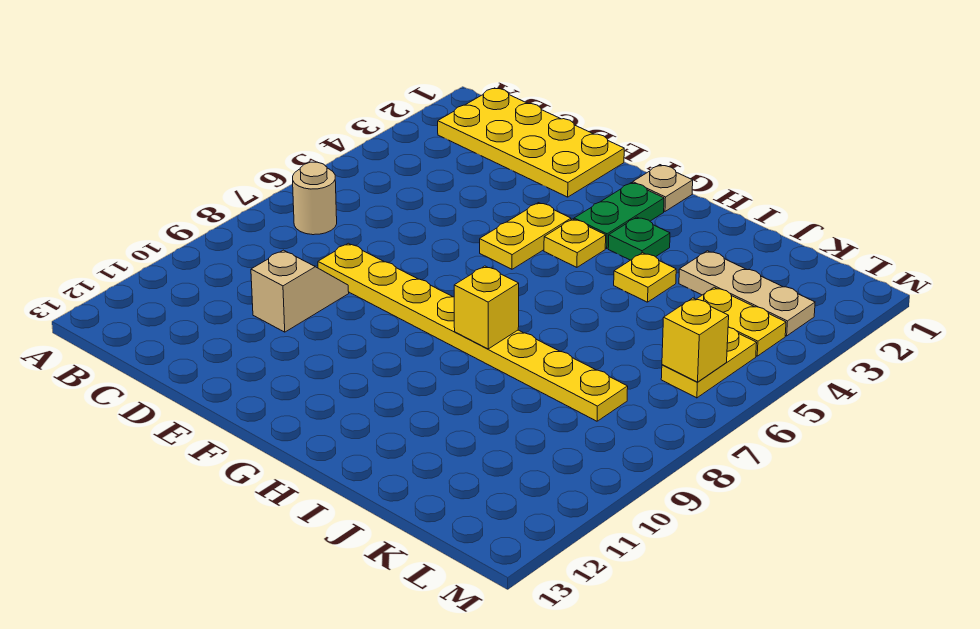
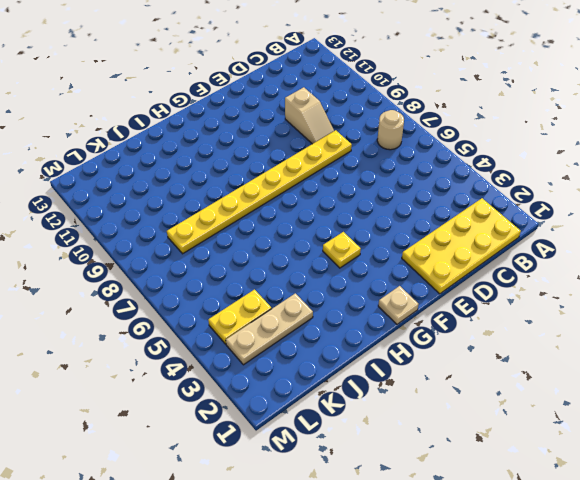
none -> yellow 1x2 plate [480,203,571,269]
none -> green 1x2 plate [574,183,664,248]
none -> green 1x1 plate [608,217,670,260]

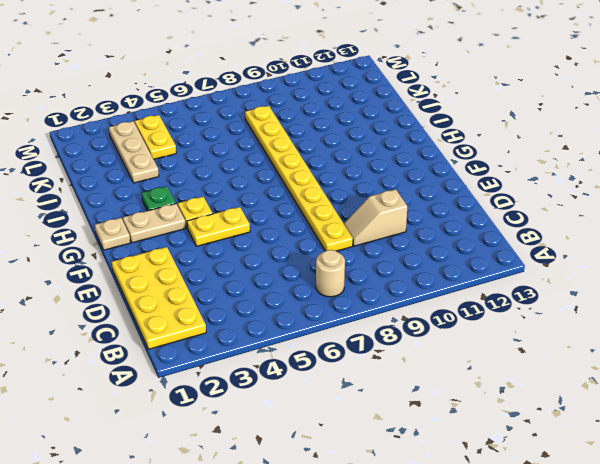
tan 1x2 plate [123,204,186,243] -> green 1x2 plate [574,183,664,248]
none -> yellow 1x1 plate [614,253,676,302]
none -> yellow 1x2 plate [661,327,757,398]
none -> yellow 1x1 brick [454,266,519,349]

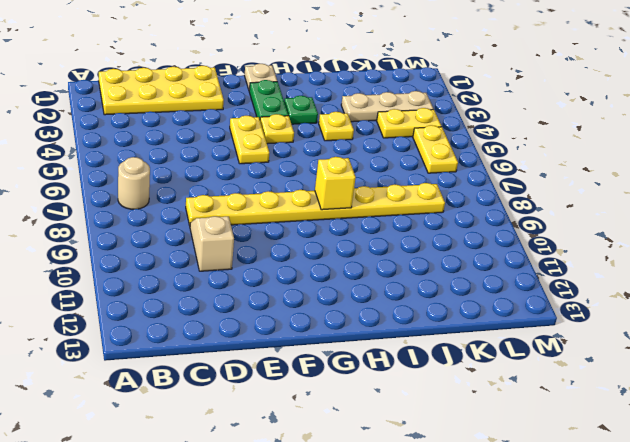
none -> yellow 1x1 brick [662,298,729,382]

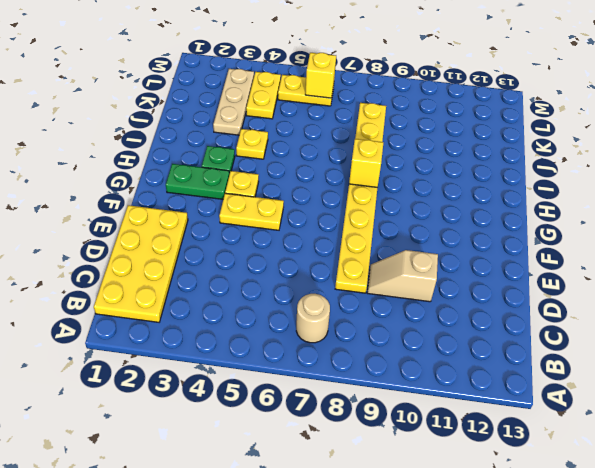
none -> tan 1x1 plate [633,165,693,211]

